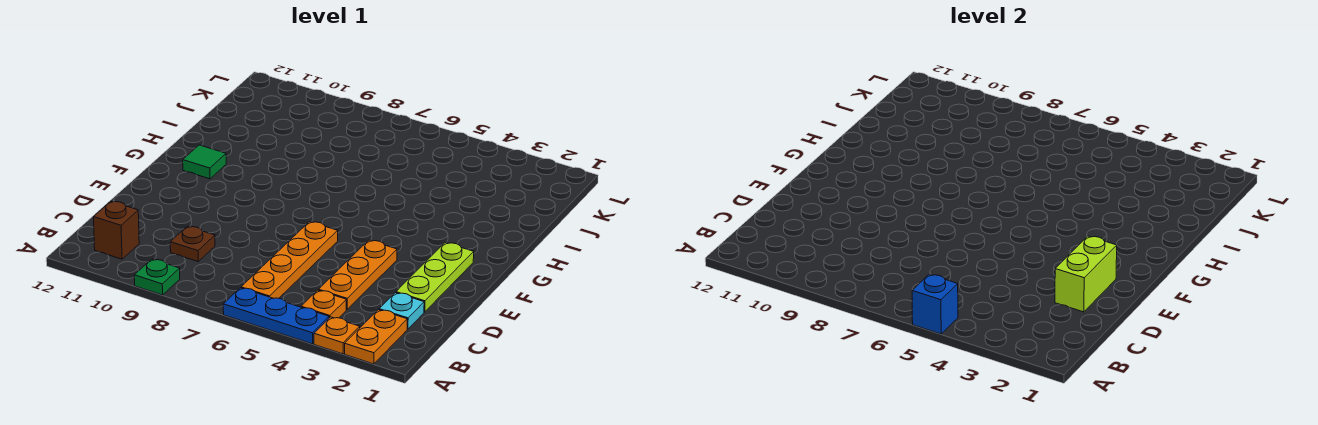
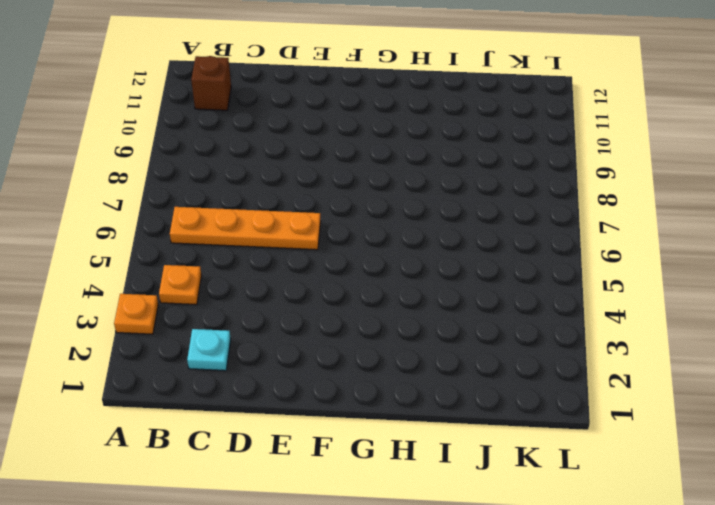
none -> orange 1x2 plate [345,310,407,364]
none -> blue 1x3 plate [223,288,329,344]
none -> green 1x1 plate [134,259,180,295]

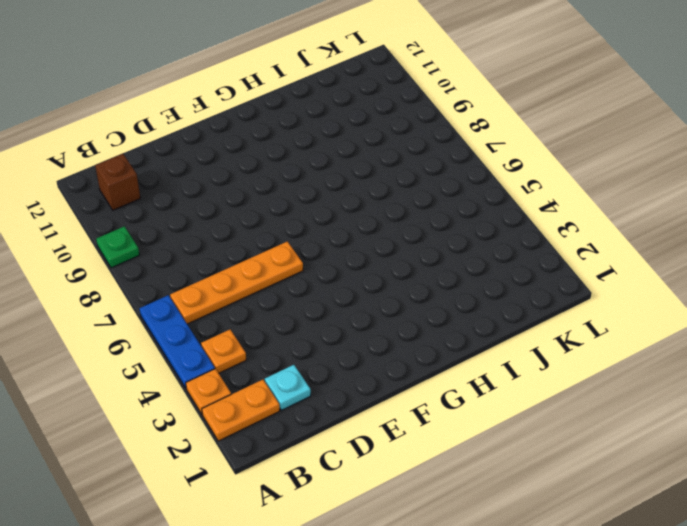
none -> orange 1x3 plate [319,240,397,309]
none -> brown 1x1 plate [170,226,215,261]
none -> lime 1x3 plate [396,243,474,312]

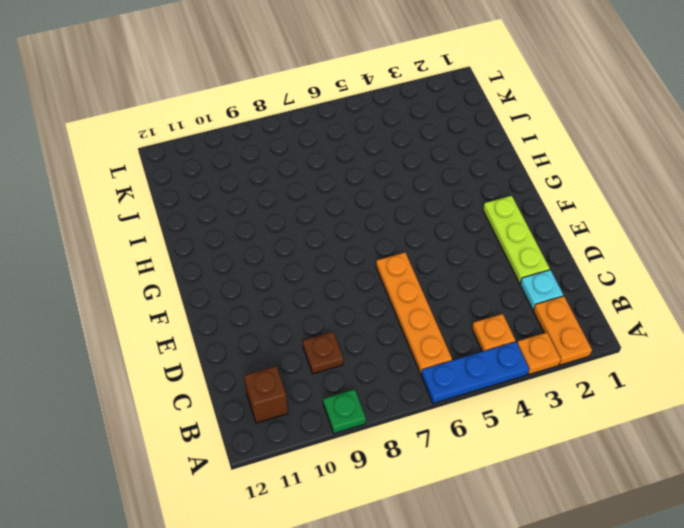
none -> orange 1x3 plate [319,240,397,309]
none -> green 1x1 tile [183,145,226,179]
none -> blue 1x1 brick [912,274,958,334]

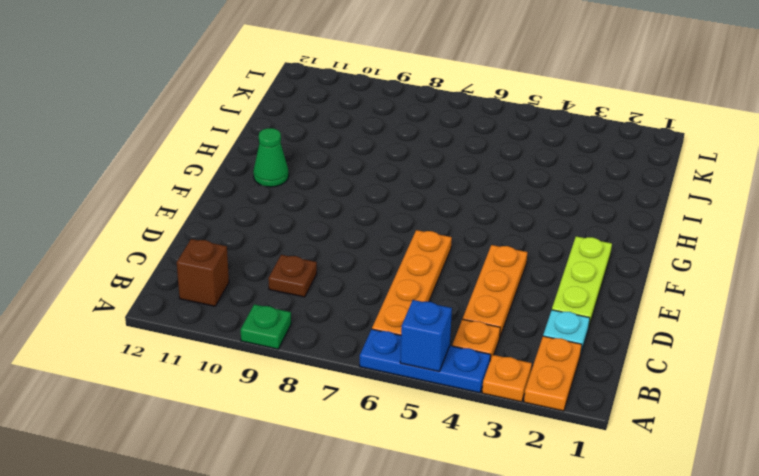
green 1x1 cone [253,128,289,187] -> green 1x1 tile [183,145,226,179]
none -> lime 1x2 brick [1055,236,1117,312]

